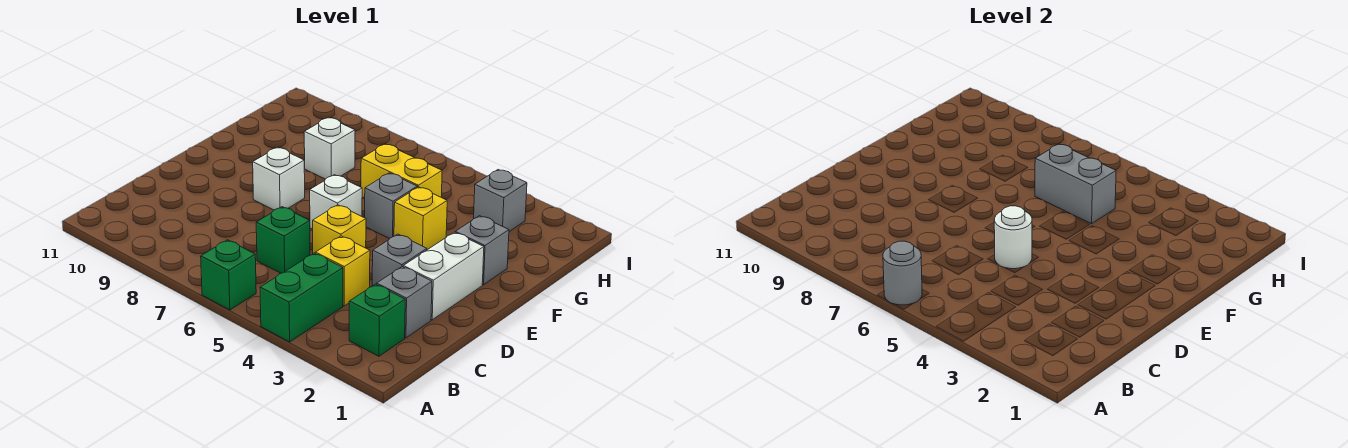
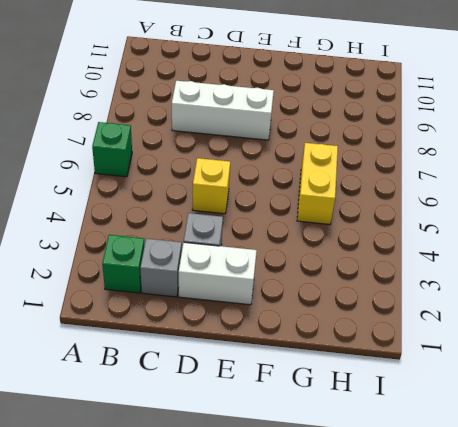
white 1x3 brick [172,81,274,140] -> white 1x1 brick [253,147,305,210]
none -> green 1x2 brick [260,253,343,342]
none -> yellow 1x1 brick [315,236,370,306]
none -> green 1x1 brick [256,207,310,273]

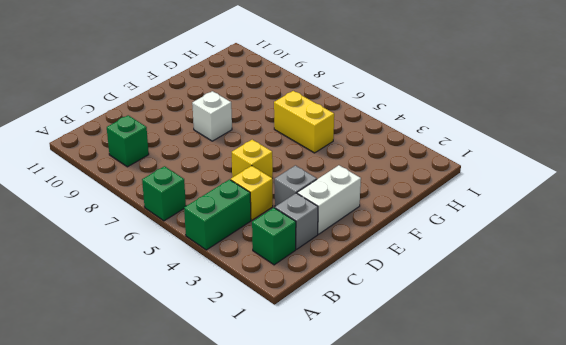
green 1x1 brick [107,115,149,167] -> green 1x1 brick moved to [256,207,310,273]
none -> white 1x1 brick [310,175,362,229]
none -> grey 1x1 brick [455,216,509,285]
none -> yellow 1x1 brick [394,187,447,250]

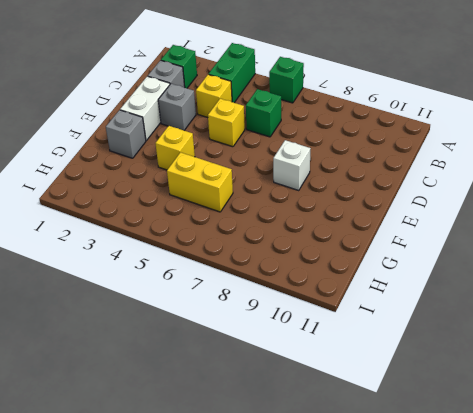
none -> white 1x1 brick [310,175,362,229]
none -> grey 1x1 brick [364,173,417,239]
none -> white 1x1 brick [304,117,355,179]

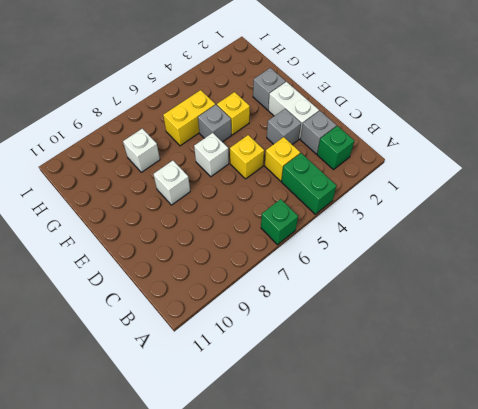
none -> green 1x1 brick [256,207,310,273]
none -> grey 1x1 brick [474,170,527,232]
none -> grey 1x1 round brick [883,241,922,305]

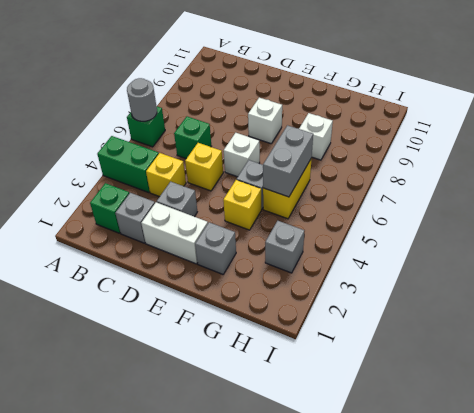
none -> white 1x1 round brick [994,206,1032,269]

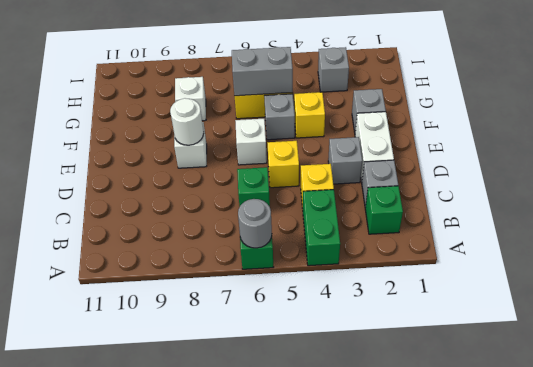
white 1x1 round brick [170,98,204,145] -> white 1x1 round brick moved to [994,206,1032,269]

